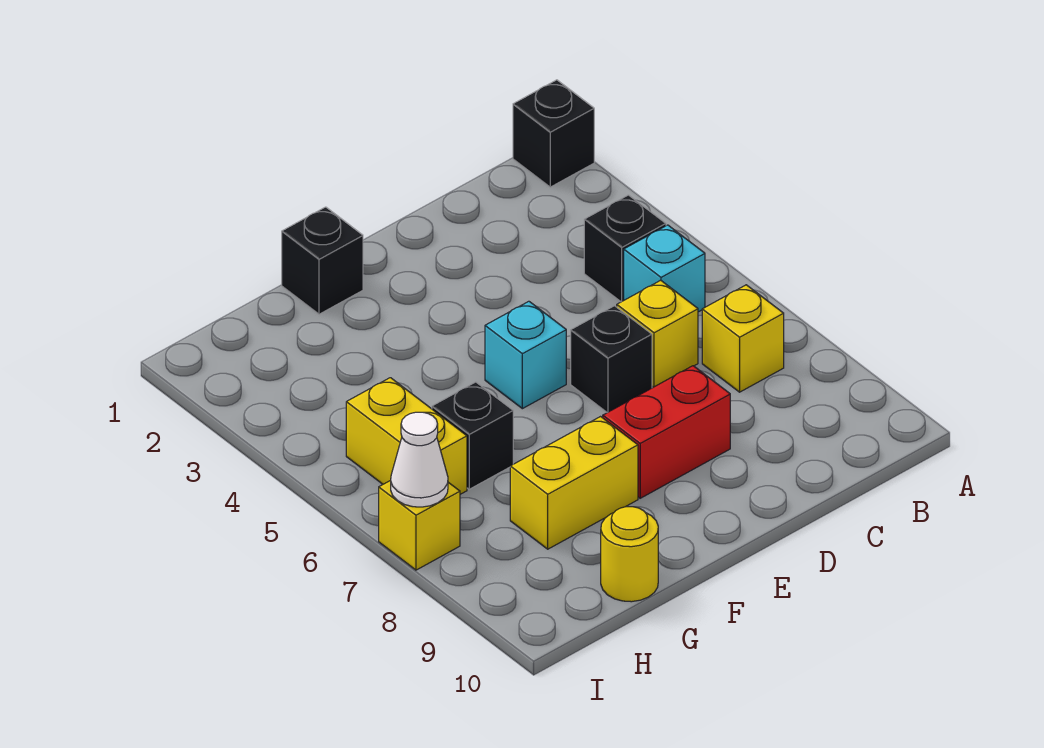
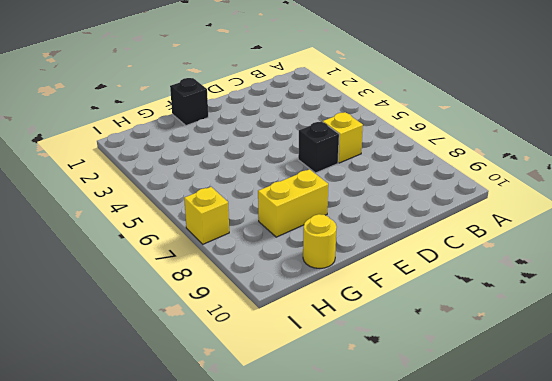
none -> black 1x1 brick [513,80,594,187]
none -> black 1x1 brick [584,195,666,302]
none -> cyan 1x1 brick [624,225,705,312]

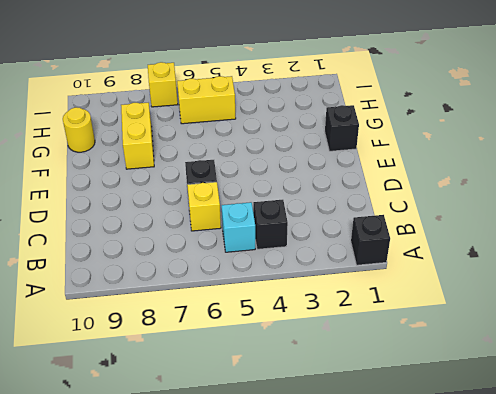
none -> yellow 1x1 brick [702,285,784,392]
none -> red 1x2 brick [603,366,730,498]
none -> cyan 1x1 brick [485,301,566,409]

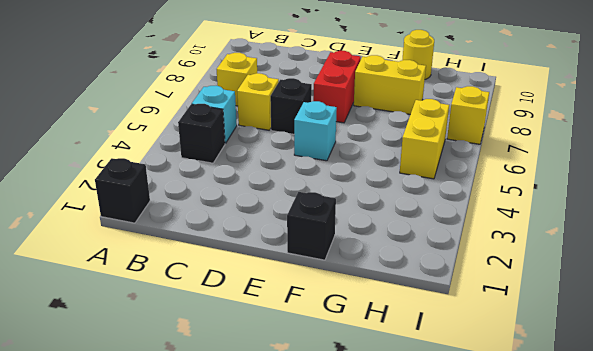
red 1x2 brick [313,51,361,123] -> red 1x2 brick turned to [603,366,730,498]
none -> black 1x1 brick [432,382,513,489]
none -> white 1x1 cone [391,412,448,507]

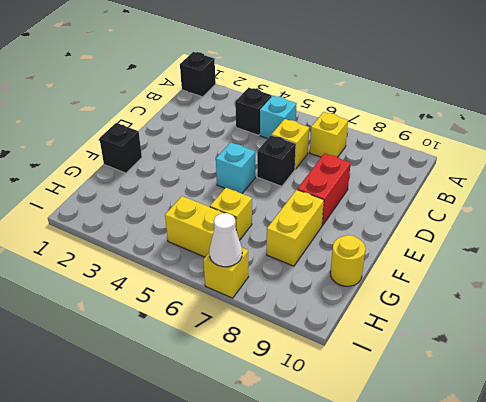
yellow 1x1 brick [210,188,252,240] -> black 1x1 brick [432,382,513,489]

